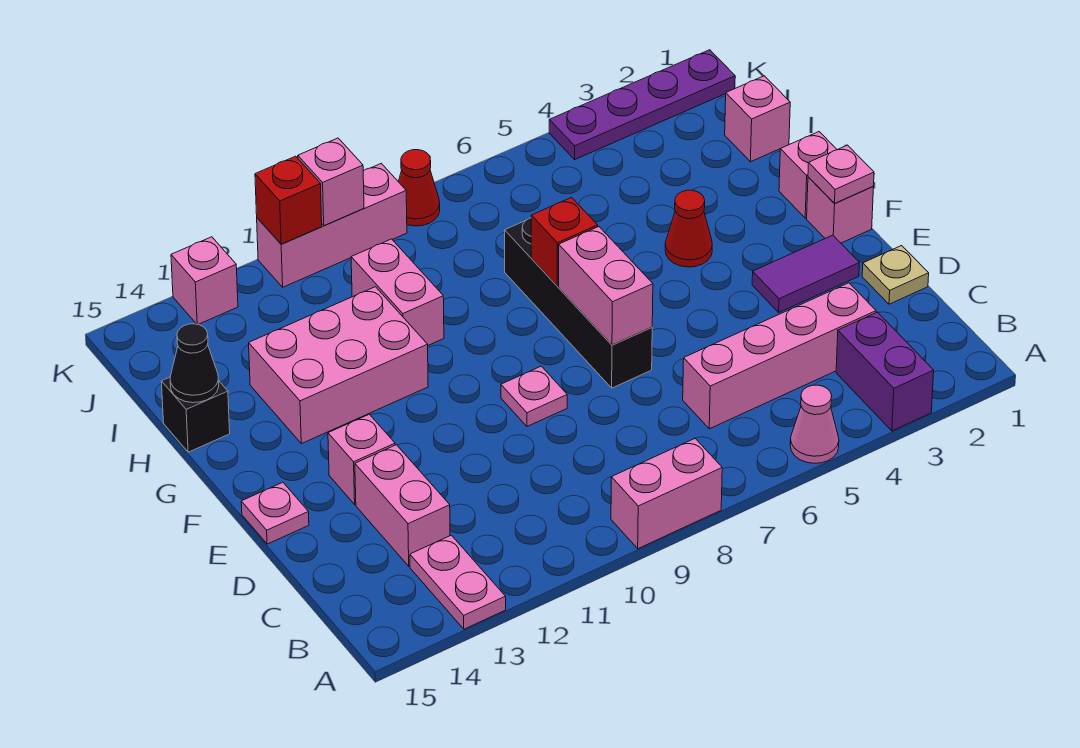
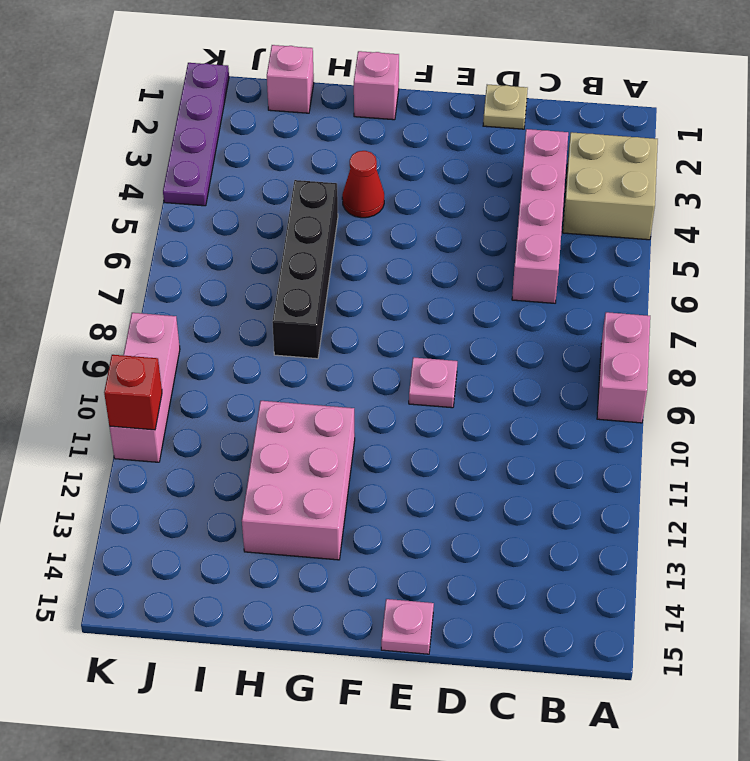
tan 2x2 brick [563,132,658,240] -> purple 1x2 brick [836,312,934,431]
black 1x4 brick [272,180,338,359] -> black 1x4 brick turned to [505,218,652,388]
none -> pink 1x1 cone [790,385,839,463]
none -> pink 1x2 plate [410,535,506,629]
none -> pink 1x2 brick [355,445,450,566]

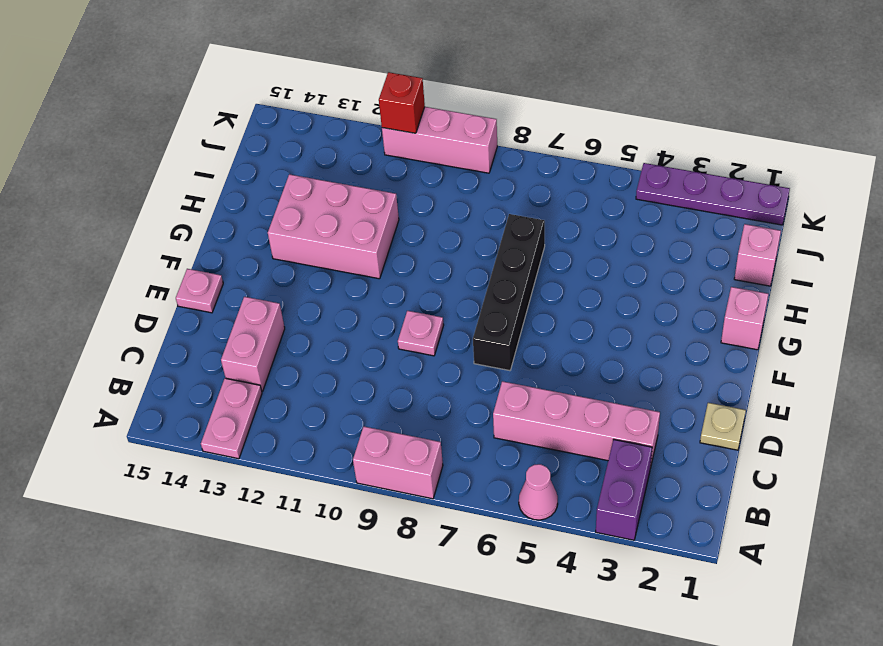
none -> purple 1x2 tile [752,235,859,312]
none -> pink 1x1 brick [328,414,395,504]
none -> pink 1x1 brick [807,177,874,243]

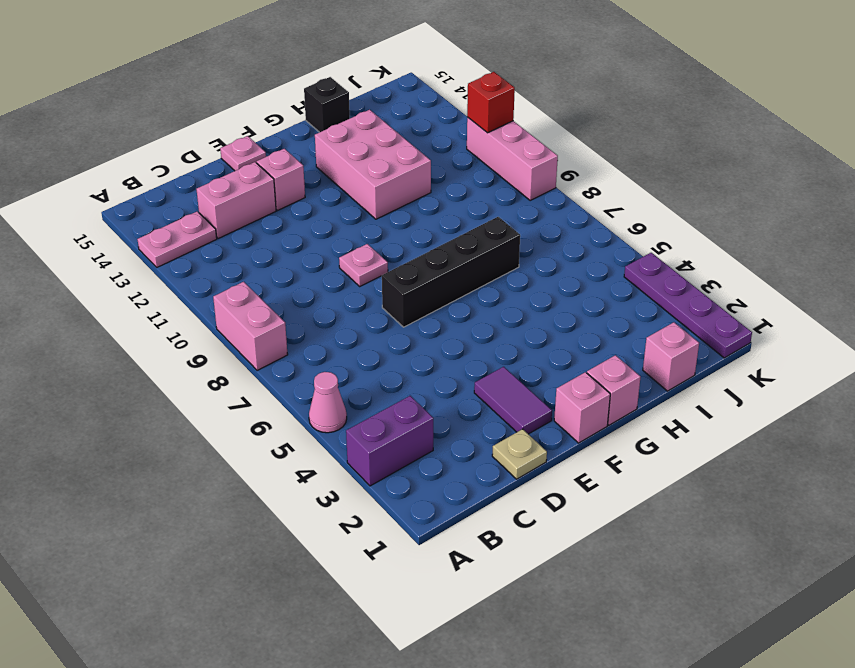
none -> pink 1x4 brick [683,283,876,429]
none -> red 1x1 cone [665,190,712,267]
none -> pink 1x2 brick [351,239,444,345]

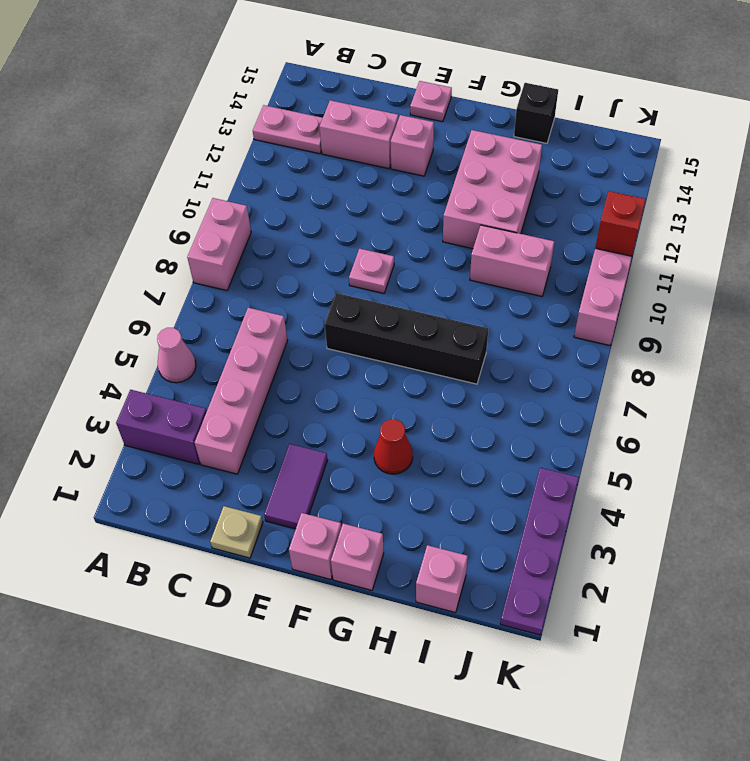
none -> red 1x1 cone [399,150,440,226]
none -> pink 1x1 brick [171,237,238,325]
none -> pink 1x2 brick [559,227,653,345]

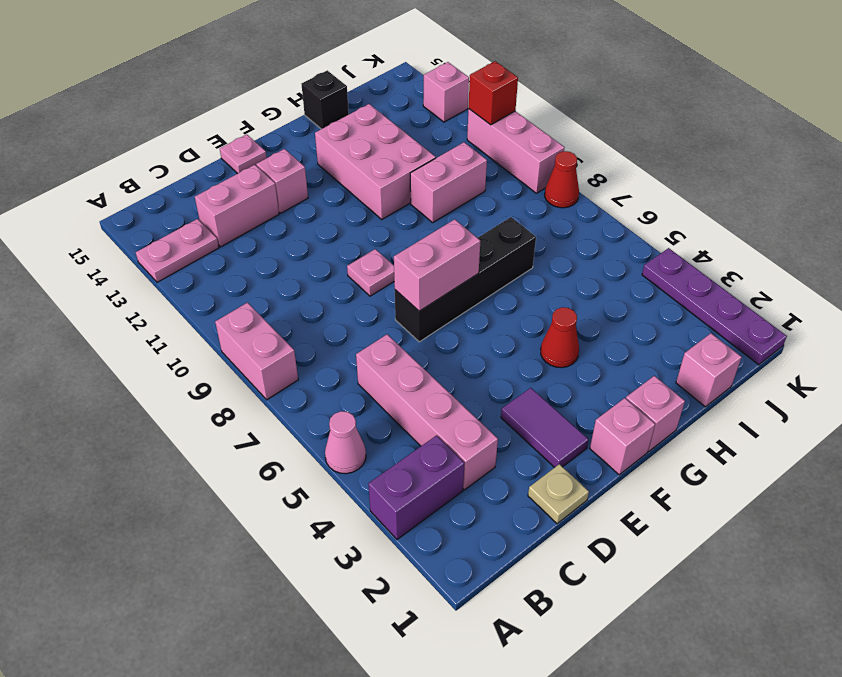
none -> pink 1x1 plate [808,145,874,203]
none -> red 1x1 brick [531,198,598,286]
none -> black 1x1 cone [170,324,219,403]

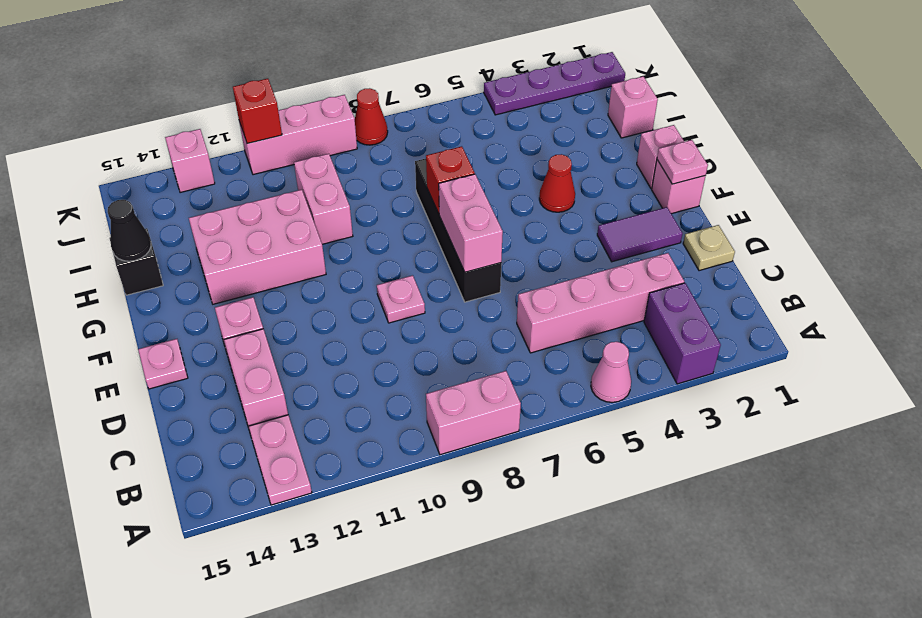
none -> pink 1x1 brick [298,138,364,226]

